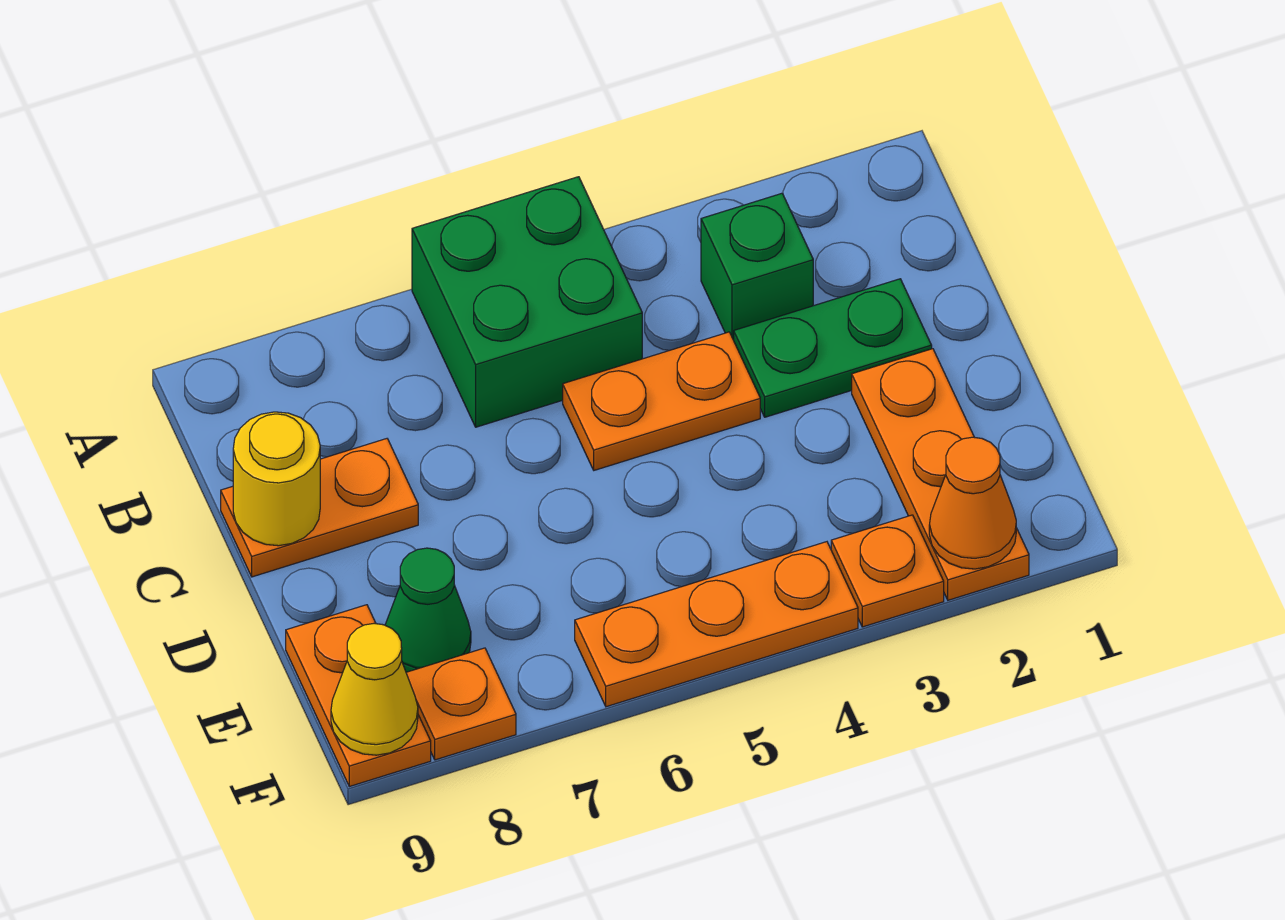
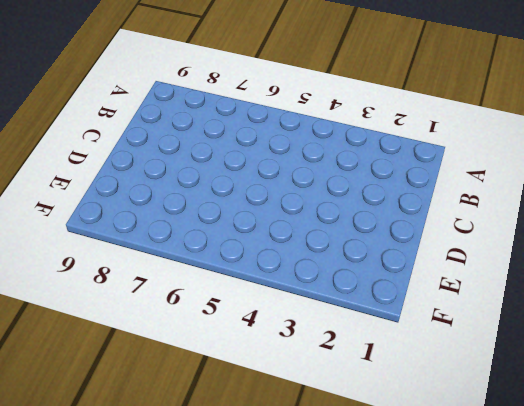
none -> green 2x2 brick [412,177,642,427]
none -> green 1x1 brick [701,193,813,340]
none -> green 1x2 plate [734,279,932,417]

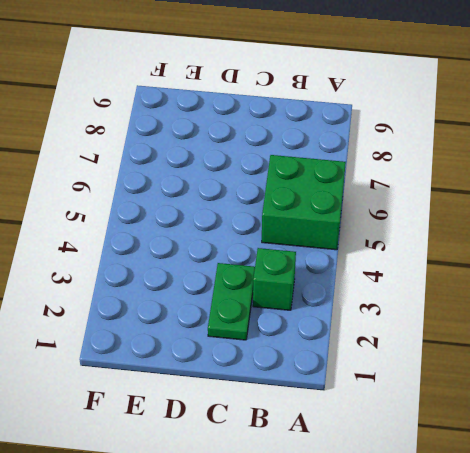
none -> orange 1x2 plate [563,332,760,470]
none -> orange 1x2 plate [221,439,418,577]
none -> orange 1x3 plate [852,349,1029,600]

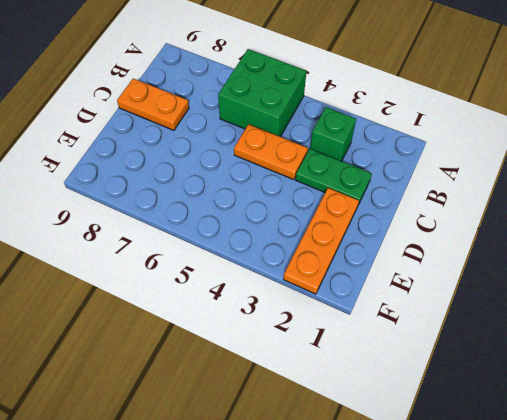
none -> green 1x1 cone [385,548,471,672]
none -> orange 1x2 plate [286,605,431,787]
none -> orange 1x1 plate [831,515,944,627]

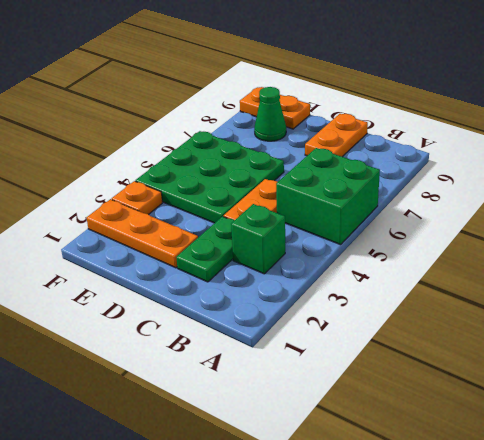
green 3x3 plate [135,131,284,223] -> orange 1x3 plate [575,542,858,707]
none -> orange 1x1 plate [406,648,516,760]
none -> yellow 1x1 round brick [233,412,320,546]
none -> orange 1x1 cone [929,437,1016,569]

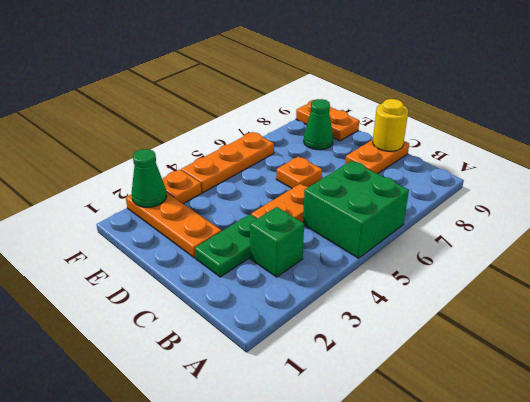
orange 1x1 plate [276,157,322,188] -> orange 1x1 plate moved to [406,648,516,760]
green 1x1 cone [132,149,167,207] -> orange 1x1 cone [929,437,1016,569]
none -> yellow 1x1 cone [331,623,418,755]

